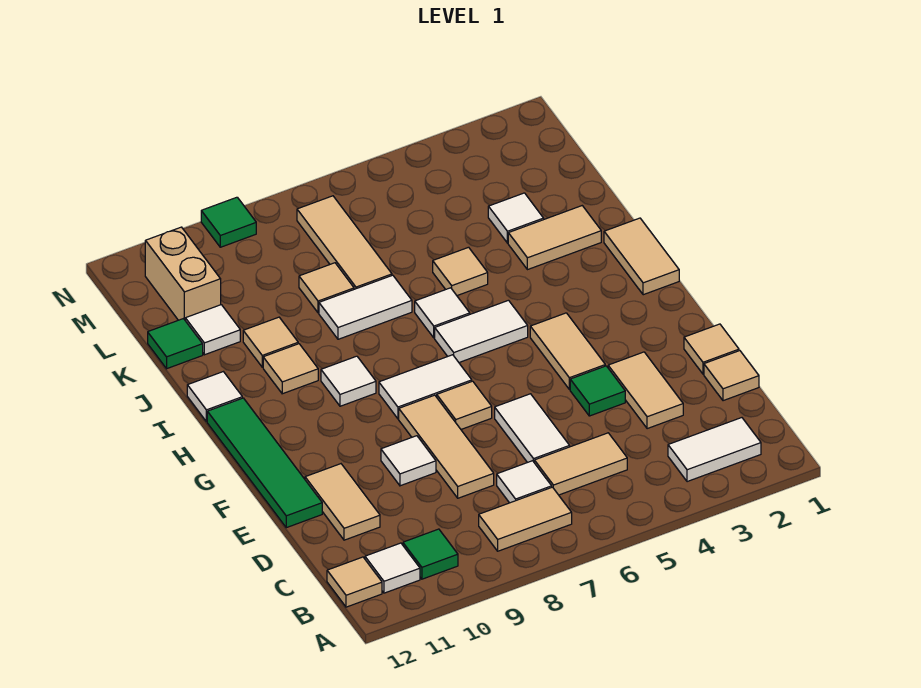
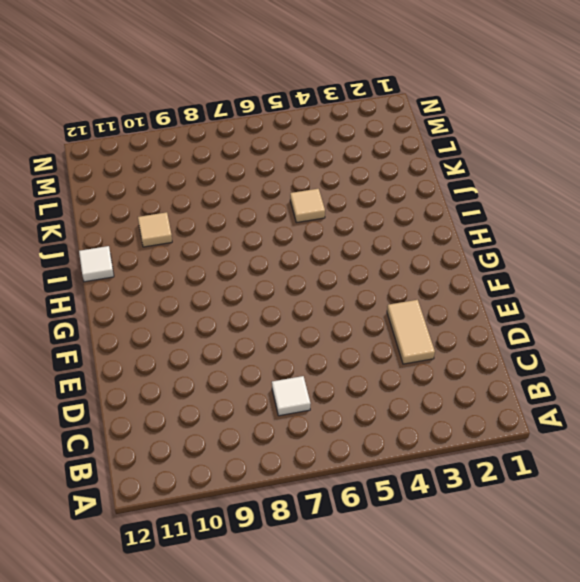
none -> white 1x2 tile [668,418,761,482]
none -> tan 1x2 tile [479,487,572,551]
none -> green 1x1 tile [403,529,458,579]
none -> white 1x1 tile [365,543,420,593]

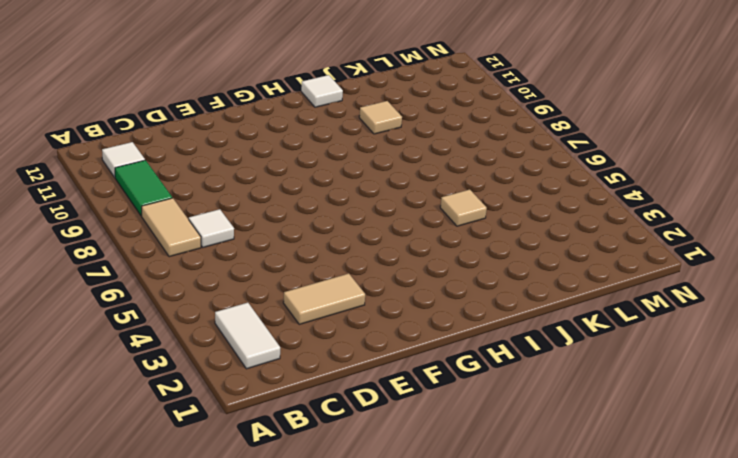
green 1x2 tile [115,160,172,216] -> green 1x1 tile [403,529,458,579]
none -> tan 1x1 tile [327,557,382,607]
none -> tan 1x2 tile [534,433,627,495]
none -> tan 1x1 tile [704,351,759,401]
none -> white 1x2 tile [495,394,570,463]

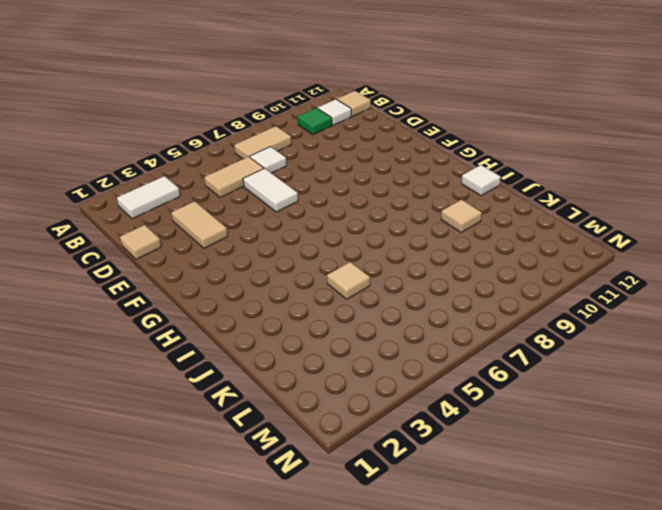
none -> tan 1x3 tile [399,395,494,498]
none -> tan 1x2 tile [305,464,380,540]
none -> tan 1x1 tile [684,324,739,374]
none -> green 1x1 tile [570,366,625,416]

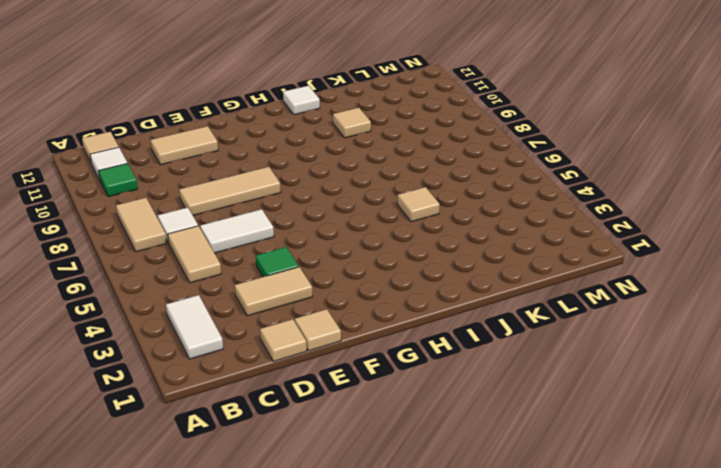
none -> white 1x1 tile [381,436,436,486]
none -> green 1x4 tile [207,398,322,528]
none -> tan 1x2 tile [530,313,605,390]
none -> tan 1x1 tile [437,381,492,429]

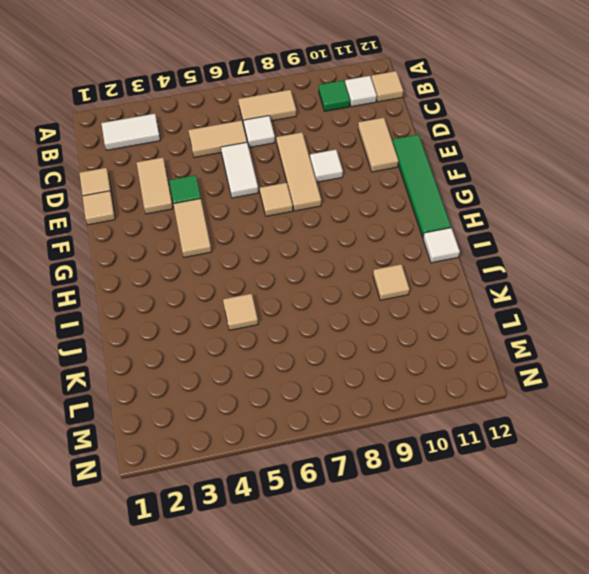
none -> white 1x2 tile [379,355,472,419]
none -> tan 1x2 tile [604,218,679,295]
none -> white 1x2 tile [435,300,528,362]
none -> white 1x1 tile [321,356,376,406]

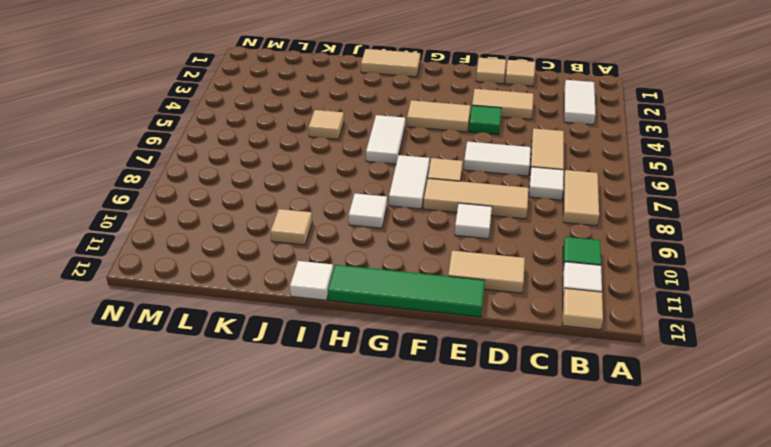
none -> white 1x1 tile [415,288,470,338]
none -> tan 1x1 tile [263,344,318,394]
none -> tan 1x2 tile [508,206,601,270]
none -> white 1x2 tile [319,275,412,339]

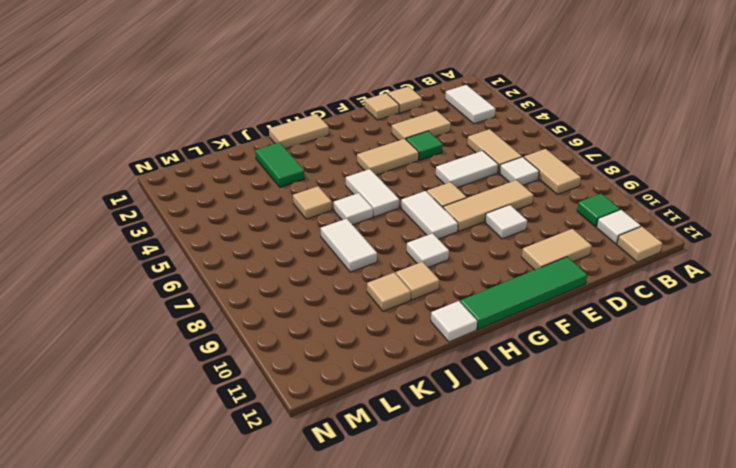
green 1x2 tile [255,142,305,187] -> tan 1x2 tile [508,206,601,270]
none -> white 1x1 tile [488,193,544,243]
none -> tan 1x3 tile [297,196,392,289]
none -> tan 1x1 tile [299,263,354,313]
none -> white 1x1 tile [185,305,240,355]

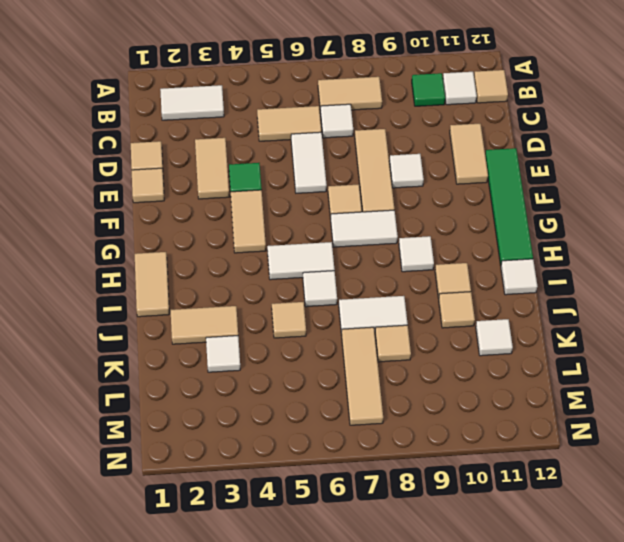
none -> green 1x1 tile [148,319,203,369]
none -> tan 1x2 brick [145,227,221,320]
none -> green 1x1 tile [201,197,256,247]

